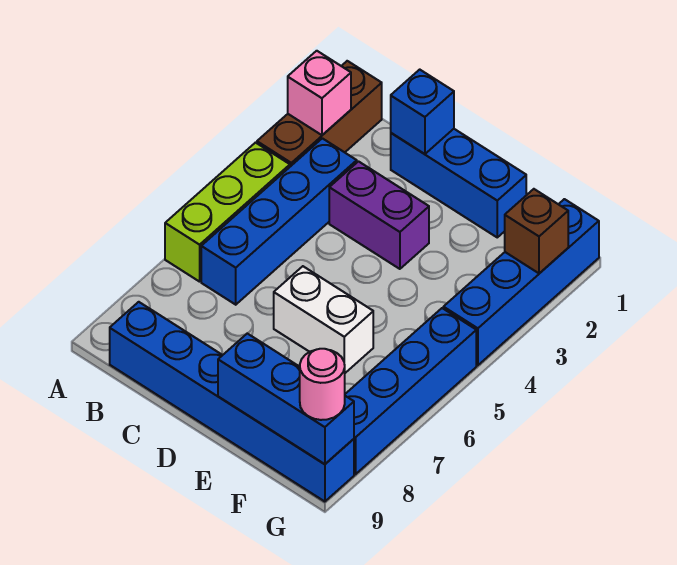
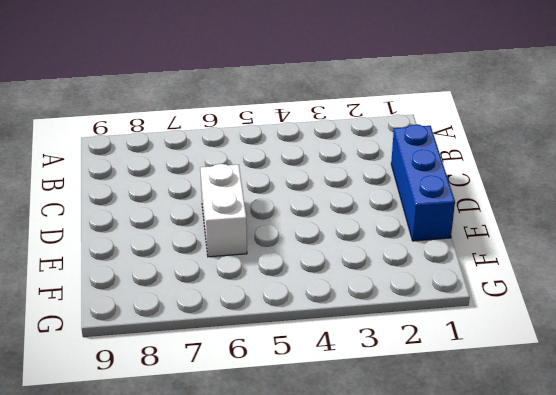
none -> brown 1x3 brick [257,61,382,167]
none -> lime 1x3 brick [165,143,290,282]
none -> blue 1x4 brick [201,138,357,305]

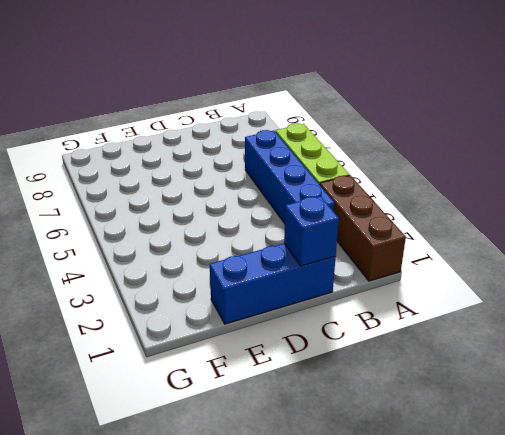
none -> blue 1x6 brick [110,302,354,502]
none -> purple 1x2 brick [329,162,429,269]
none -> white 1x2 brick [274,266,373,373]

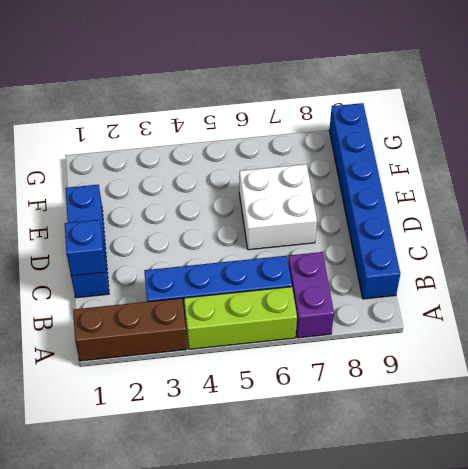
purple 1x2 brick [288,252,334,338] -> purple 1x2 brick moved to [329,162,429,269]
white 2x2 brick [239,164,317,250] -> white 1x2 brick [274,266,373,373]
none -> blue 1x4 brick [443,199,599,365]
none -> blue 1x4 brick [345,308,476,474]
none -> pink 1x1 brick [288,51,351,135]

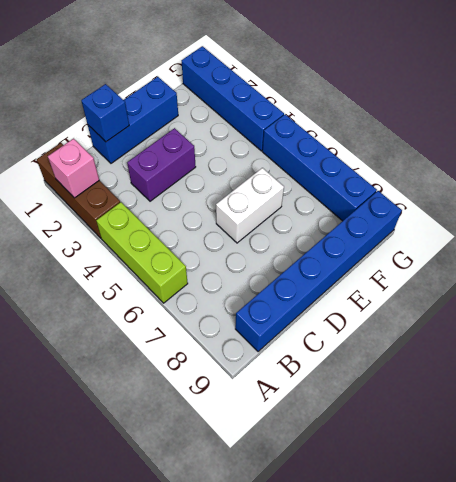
none -> blue 1x4 brick [201,138,357,305]
none -> blue 1x3 brick [218,333,354,464]
none -> brown 1x1 brick [505,189,568,273]

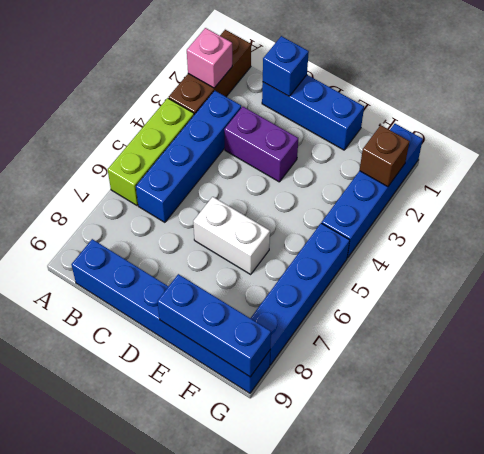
none -> pink 1x1 round brick [300,349,345,420]

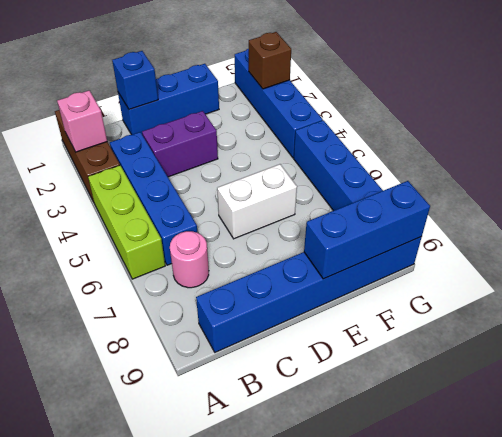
pink 1x1 round brick [170,231,209,288] -> pink 1x1 round brick moved to [300,349,345,420]

